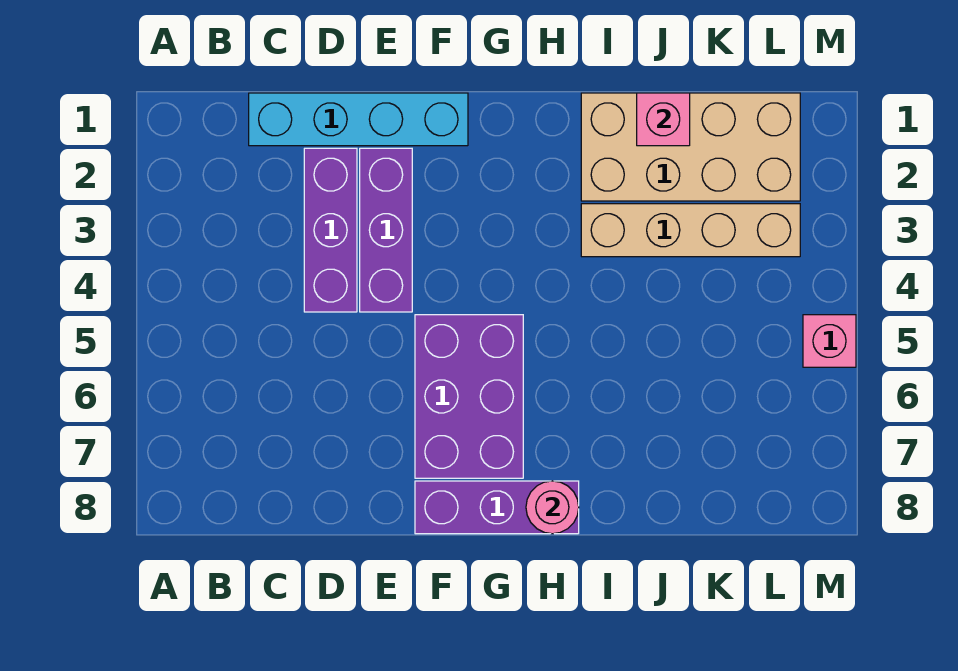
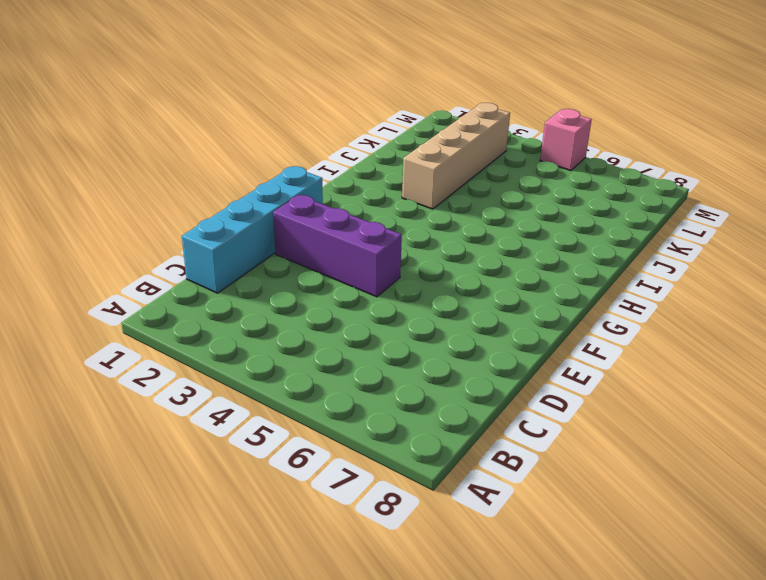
none -> purple 1x3 brick [304,148,357,312]
none -> purple 2x3 brick [415,315,523,478]

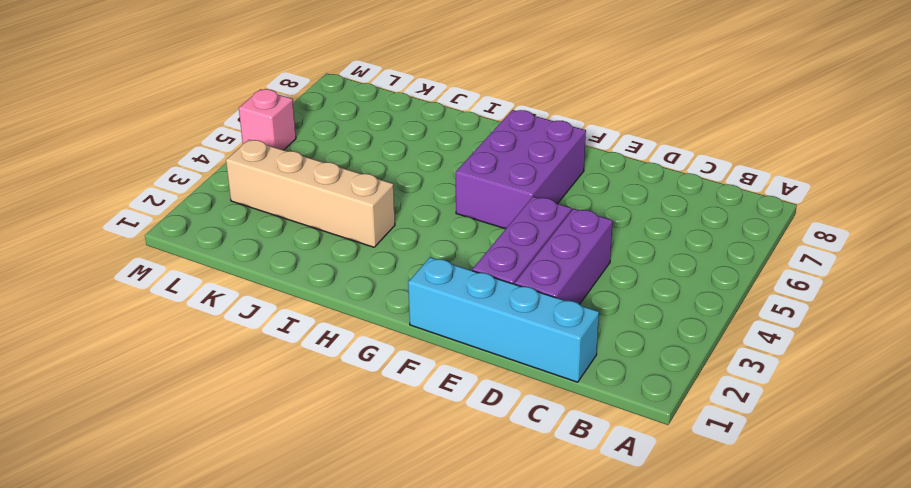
none -> purple 1x3 brick [415,481,579,534]
none -> tan 2x4 brick [581,93,800,201]

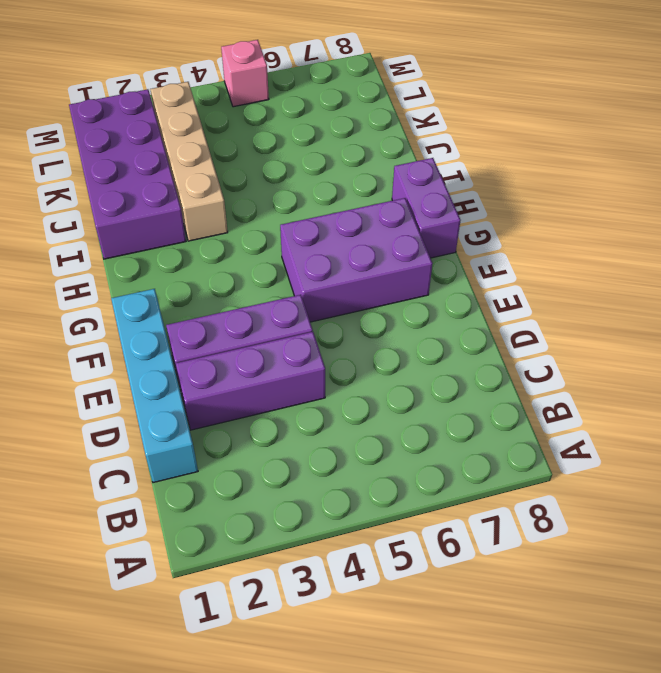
purple 1x2 brick [392,158,461,258] -> purple 1x3 brick [415,481,579,534]
purple 2x4 brick [69,89,186,259] -> tan 2x4 brick [581,93,800,201]
none -> pink 1x1 round brick [526,481,579,534]
none -> pink 1x1 brick [637,93,690,146]

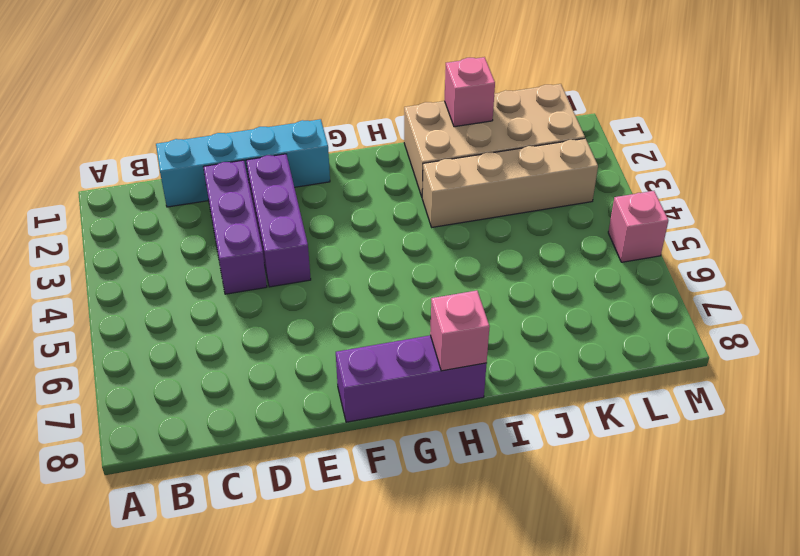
pink 1x1 brick [430,291,490,371] -> pink 1x1 round brick [526,481,579,534]
none -> purple 2x3 brick [415,315,523,478]

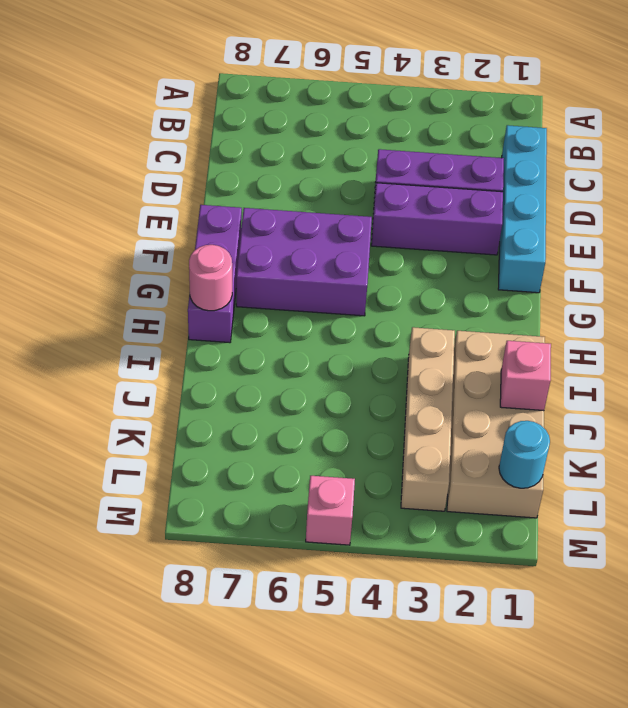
cyan 1x1 round brick [499,421,550,488] -> none

